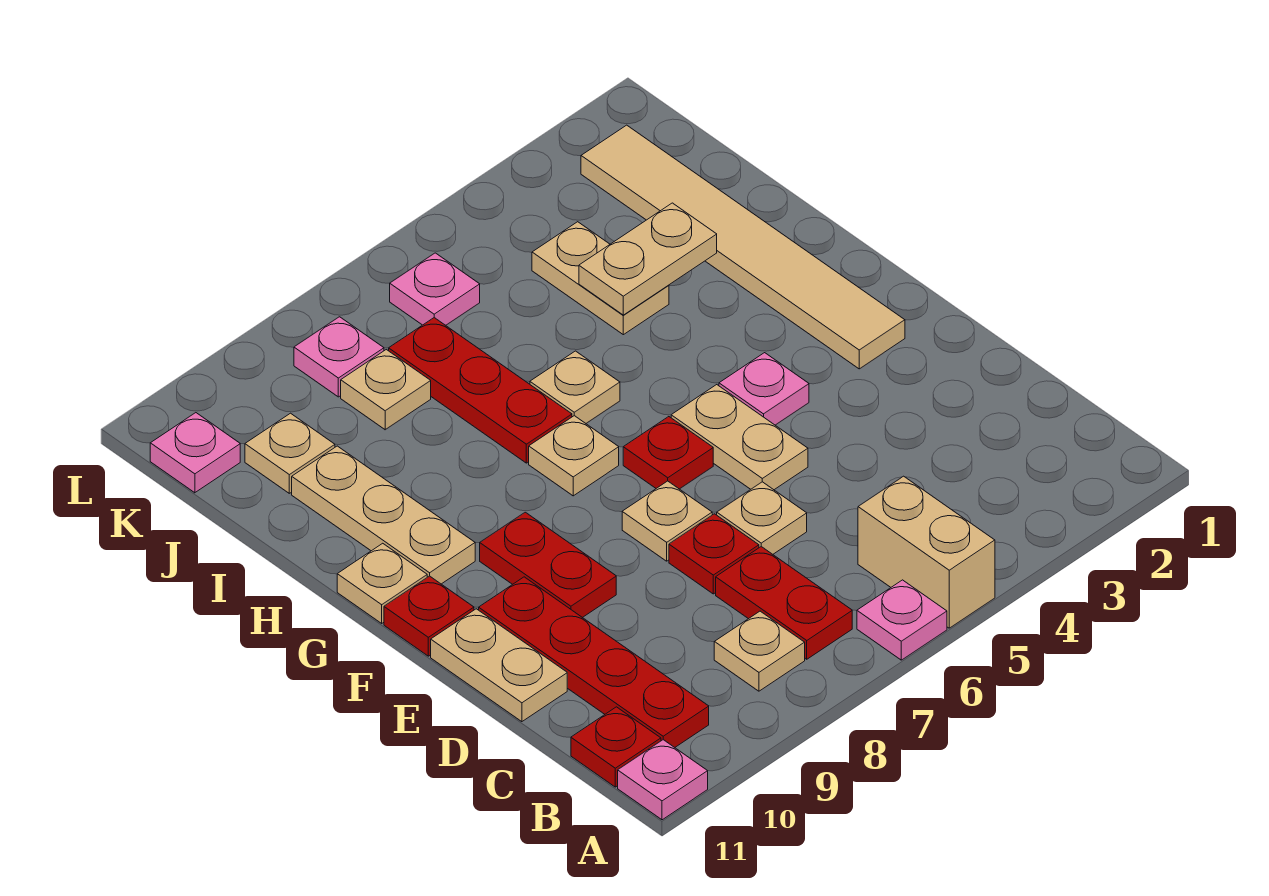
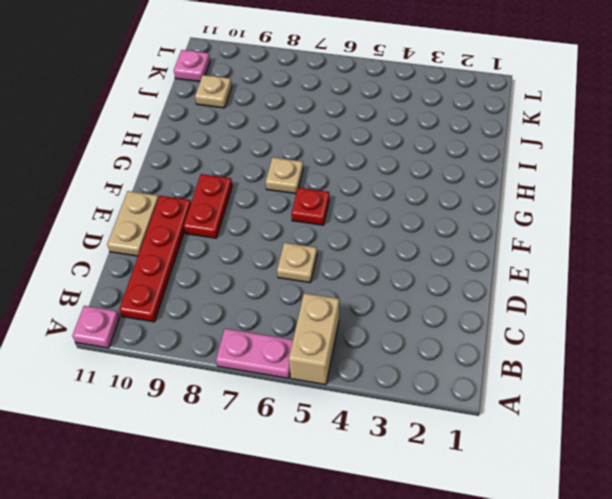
pink 1x2 plate [216,329,293,378] -> pink 1x1 plate [857,580,947,660]
none -> red 1x2 plate [716,547,852,659]
none -> tan 1x1 plate [714,611,805,691]
none -> red 1x1 plate [571,707,661,787]

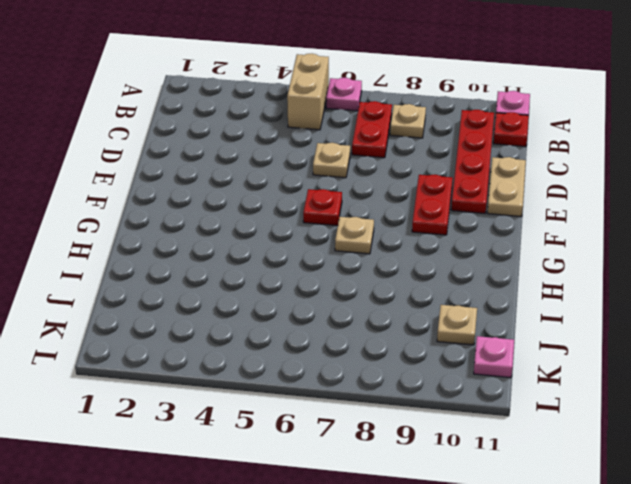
none -> red 1x1 plate [669,514,759,594]
none -> tan 1x2 plate [671,385,808,490]
none -> tan 1x1 plate [622,481,712,561]

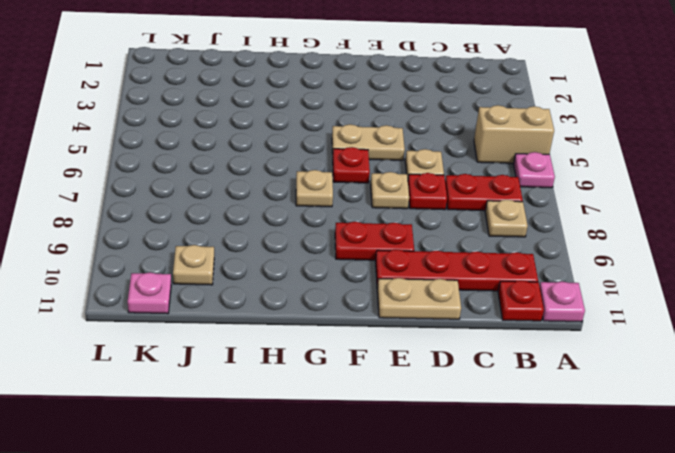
none -> tan 1x6 tile [581,125,905,369]
none -> pink 1x1 plate [719,353,809,425]
none -> red 1x1 plate [384,576,474,656]

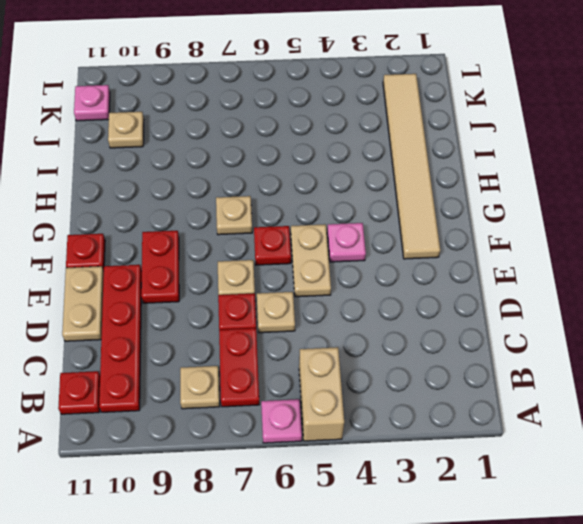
none -> pink 1x1 plate [618,740,708,820]
none -> tan 1x3 plate [292,446,475,584]
none -> tan 1x1 plate [337,543,427,623]

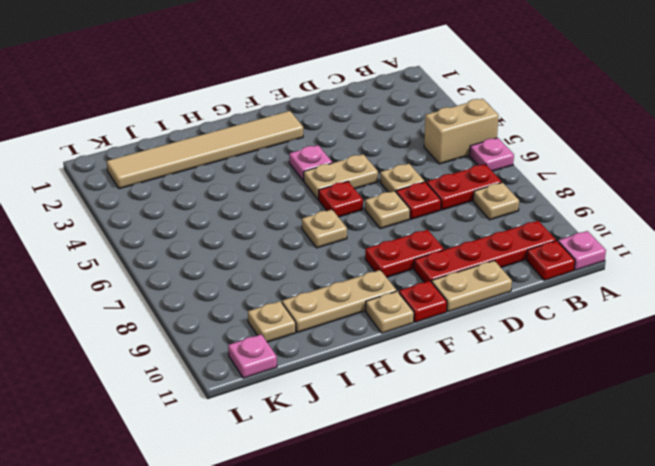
none -> tan 1x1 plate [530,351,620,423]
none -> red 1x3 plate [389,318,572,463]
none -> tan 1x2 plate [532,222,669,335]

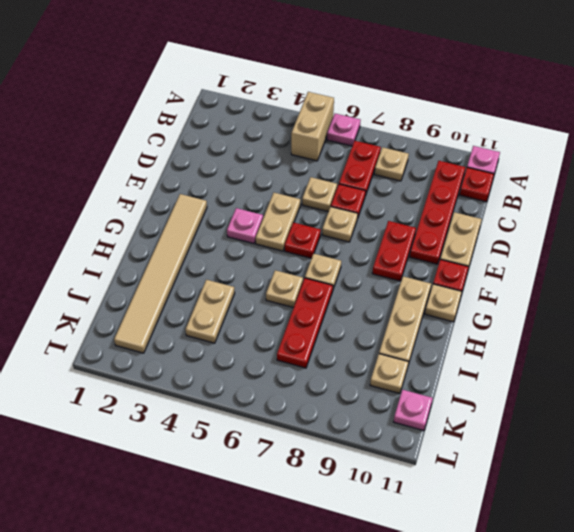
none -> tan 1x1 plate [341,350,431,430]
none -> pink 1x1 plate [390,253,480,325]
none -> pink 1x1 plate [294,317,384,397]

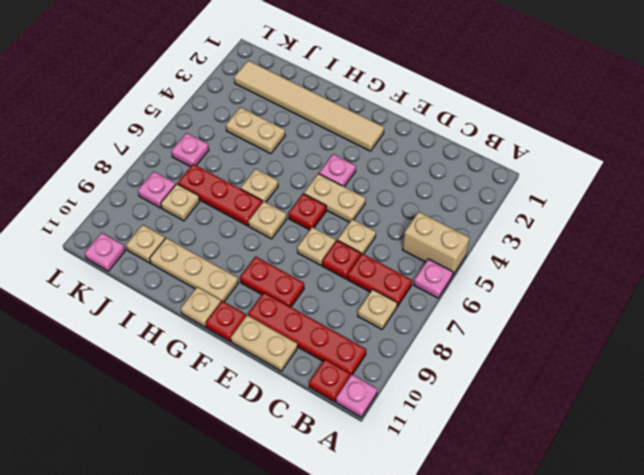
none -> tan 1x2 plate [579,203,717,315]

